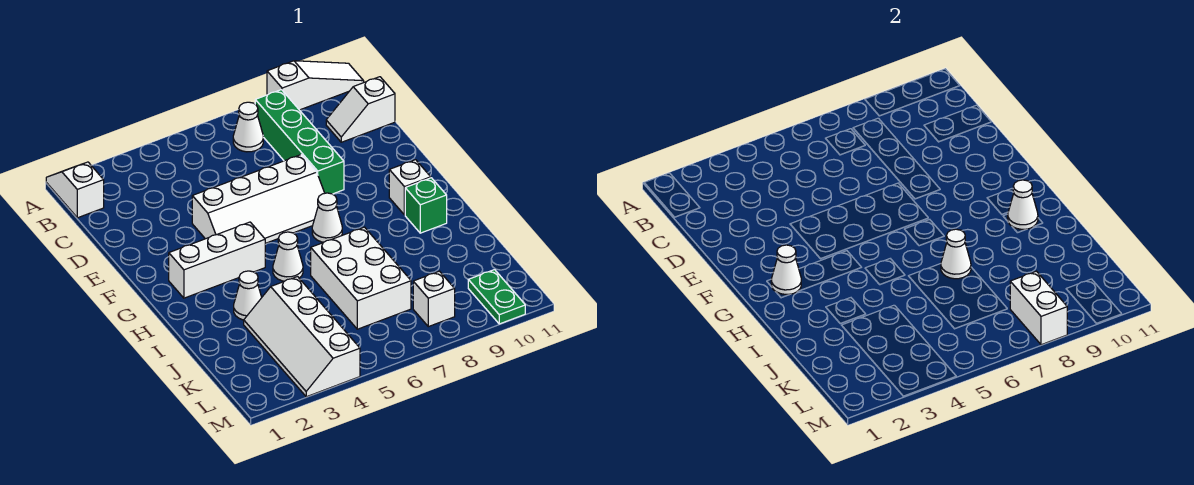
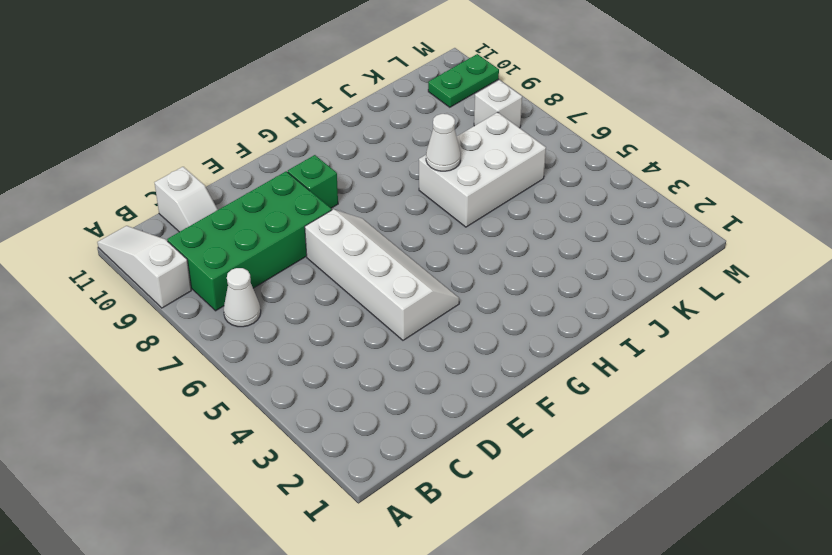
green 2x4 brick [167,171,332,311] -> green 1x4 brick [255,90,344,194]
green 1x1 brick [288,155,338,208] -> green 1x1 brick moved to [405,178,447,233]
none -> white 1x2 slope [46,162,104,218]
none -> white 1x3 brick [169,222,265,298]
none -> white 1x1 cone [312,193,342,242]

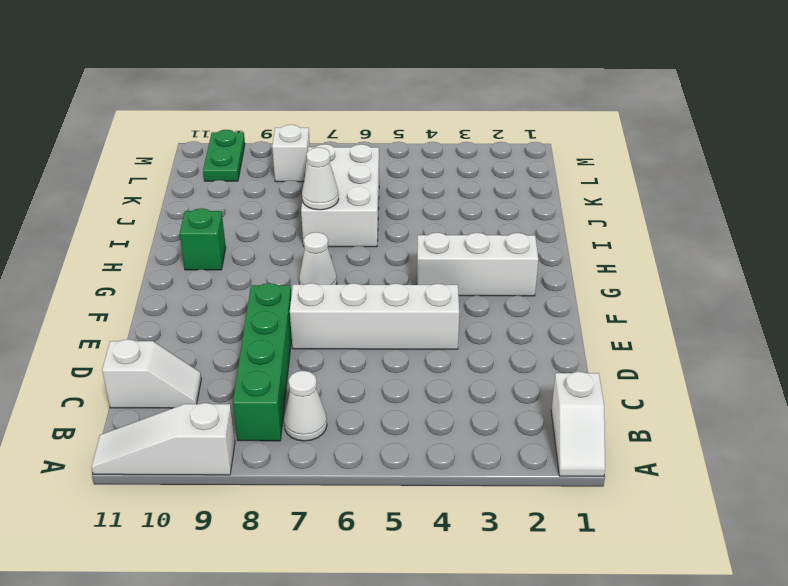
none -> white 1x1 brick [389,160,431,215]
none -> white 1x1 cone [273,232,303,281]
none -> white 1x1 cone [234,271,262,320]

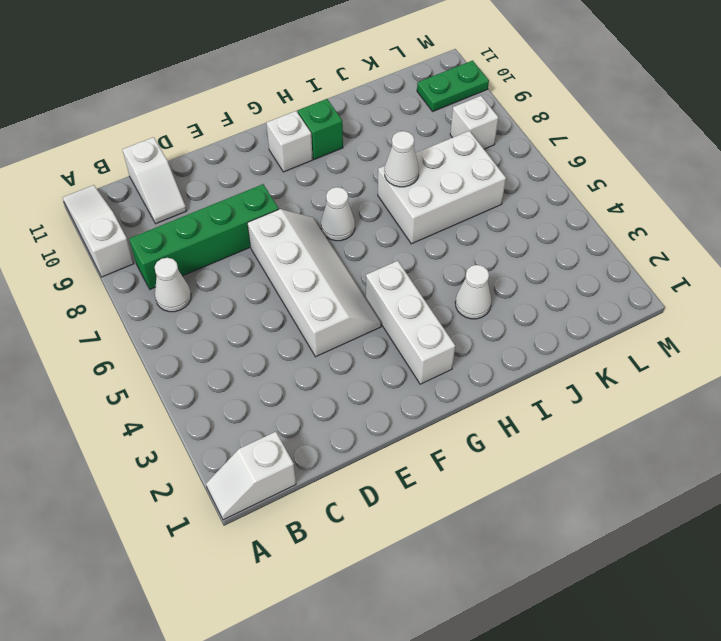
none -> white 1x1 cone [273,232,303,281]
none -> white 2x4 slope [244,277,360,397]
none -> white 1x1 cone [771,245,801,294]

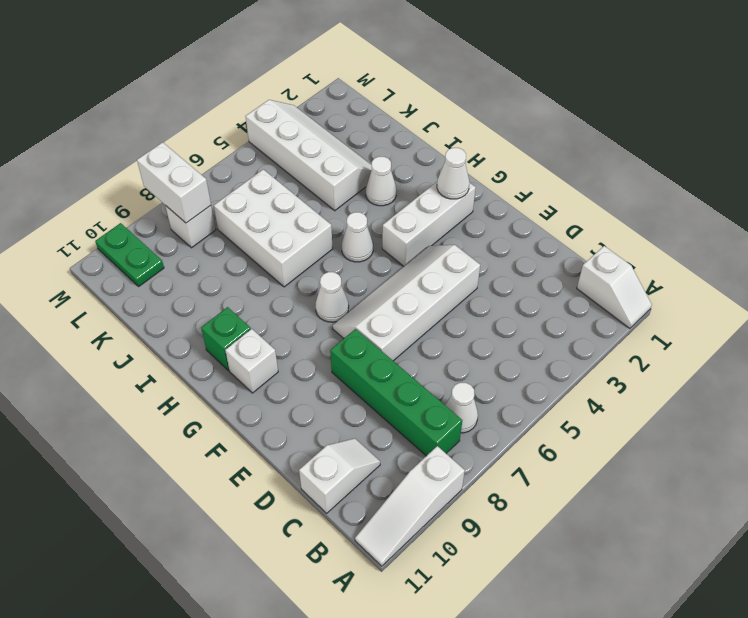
none -> white 1x1 cone [1008,180,1038,230]
none -> white 1x1 cone [941,229,971,279]

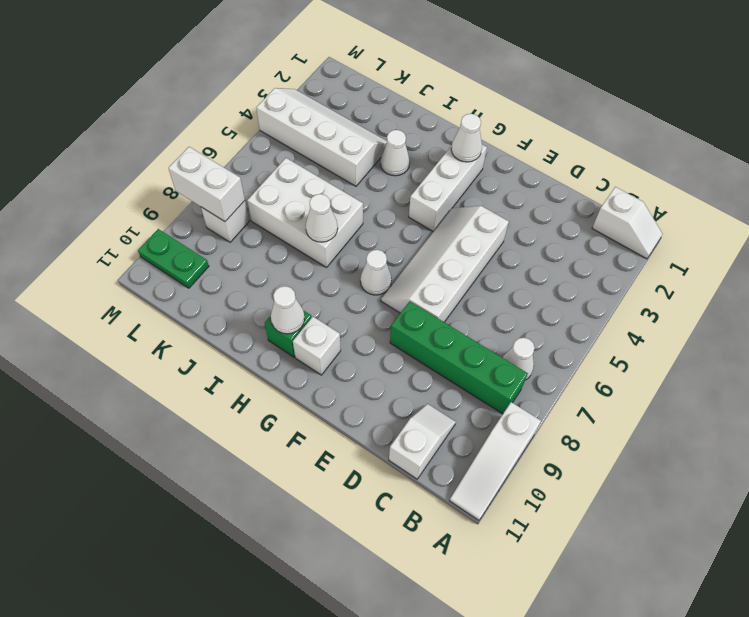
none -> white 1x1 cone [273,232,303,281]

